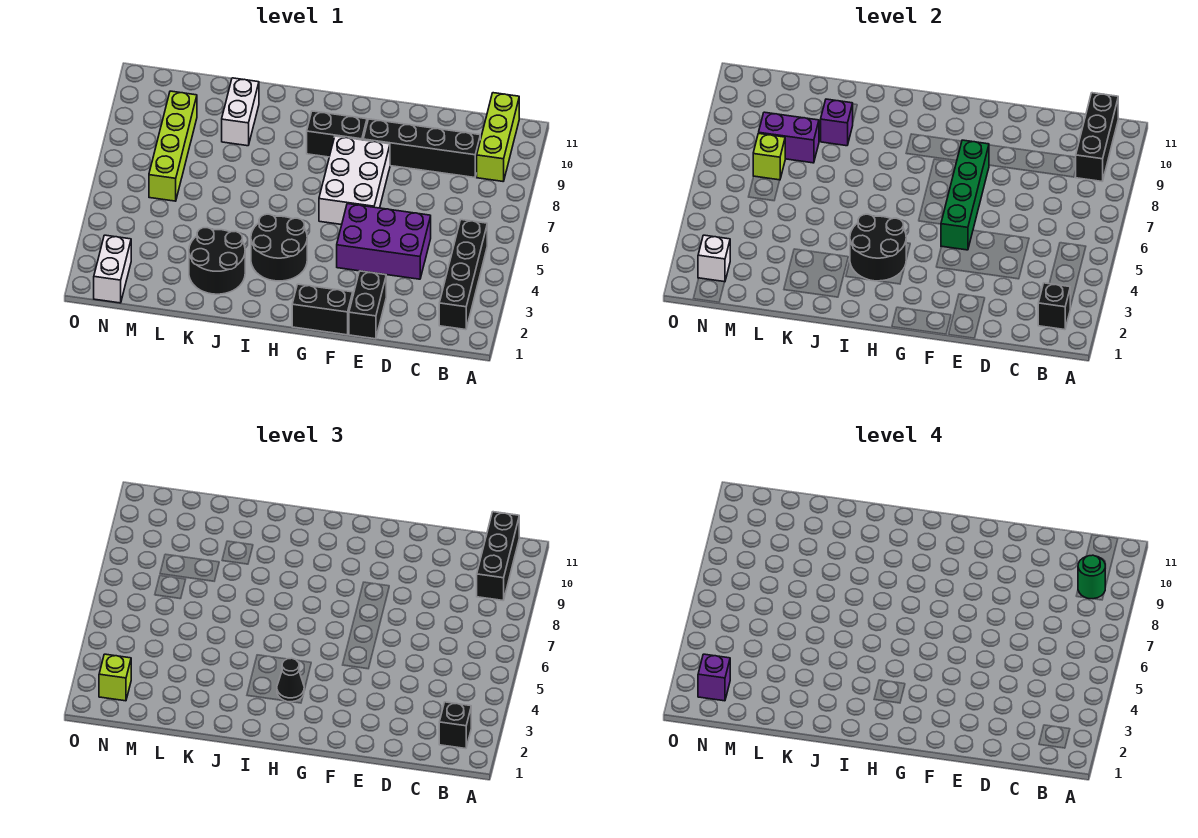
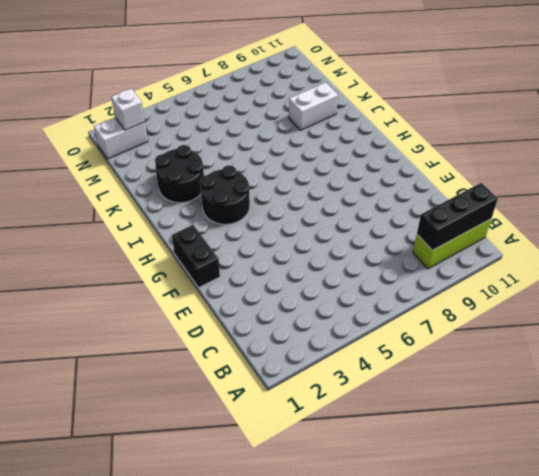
none -> black 1x4 brick [439,220,487,330]
none -> black 1x4 brick [363,119,480,178]
none -> purple 2x3 brick [337,204,431,279]

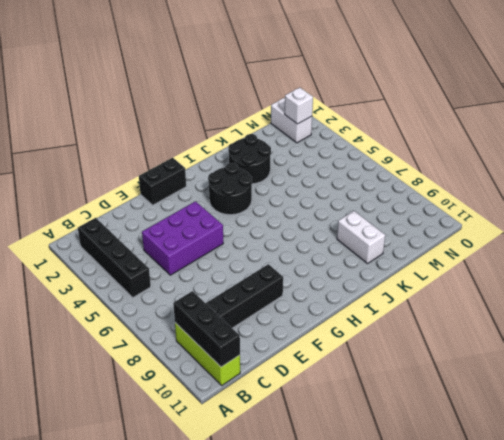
none -> black 1x2 brick [349,271,386,339]
none -> white 2x3 brick [319,136,390,225]
none -> black 1x2 brick [307,111,367,157]

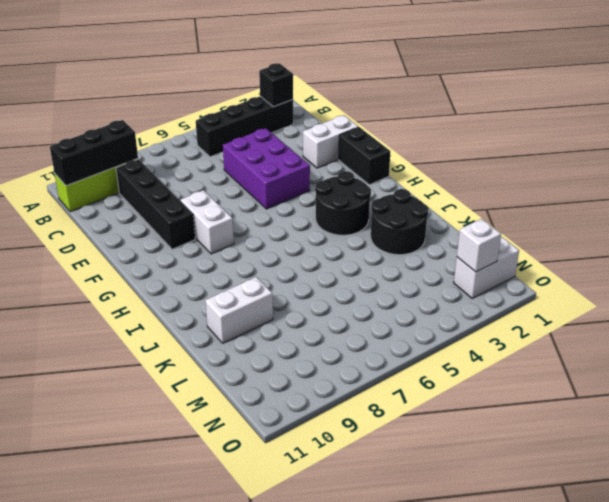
white 1x2 brick [303,115,358,168] -> black 1x2 brick [349,271,386,339]
white 1x2 brick [181,190,234,254] -> white 2x3 brick [319,136,390,225]
none -> black 1x2 brick [307,111,367,157]
none -> lime 1x4 brick [149,91,197,201]
none -> green 1x4 brick [941,140,989,250]

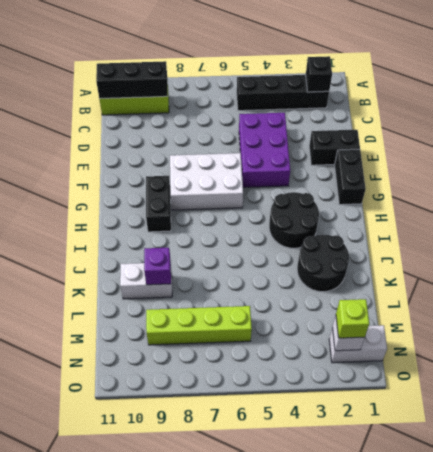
none -> black 1x4 brick [363,119,480,178]
none -> green 1x4 brick [941,140,989,250]
none -> black 2x2 round brick [850,214,906,281]

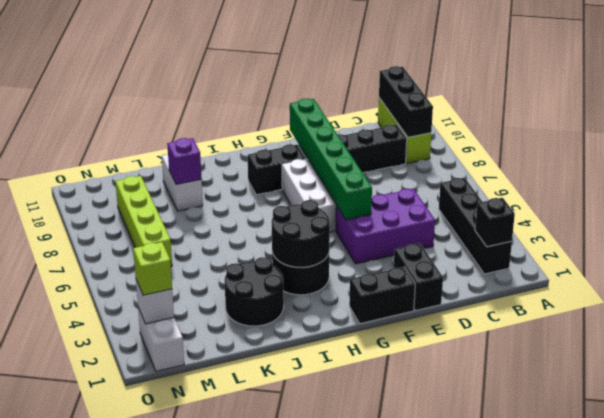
green 1x6 brick [290,99,372,220] -> green 1x4 brick [941,140,989,250]
none -> purple 1x2 brick [759,112,819,163]
none -> lime 1x1 brick [753,133,785,180]
none -> black 1x1 brick [439,702,471,749]

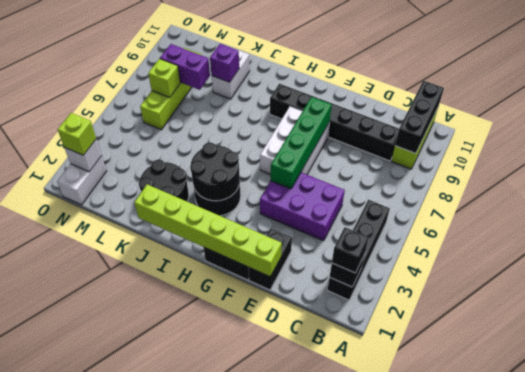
lime 1x6 brick [134,184,282,277] -> none
none -> black 1x3 brick [477,512,519,600]
none -> black 1x1 cone [277,658,304,702]
none -> green 1x1 round brick [1078,555,1105,599]

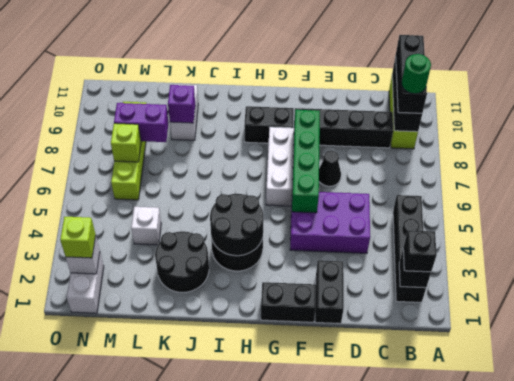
black 1x1 cone [319,150,341,186] -> black 1x1 cone moved to [277,658,304,702]
white 1x1 brick [131,207,161,245] -> none
none -> purple 1x1 brick [698,654,730,701]

